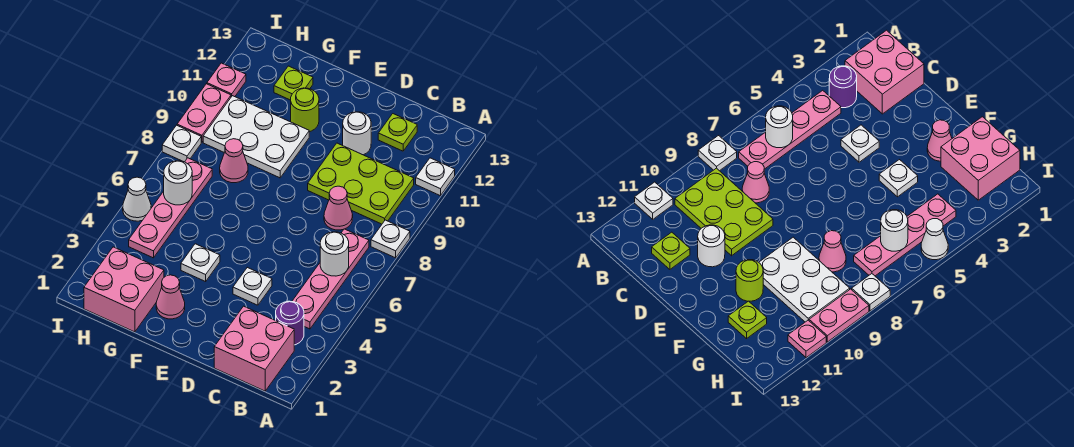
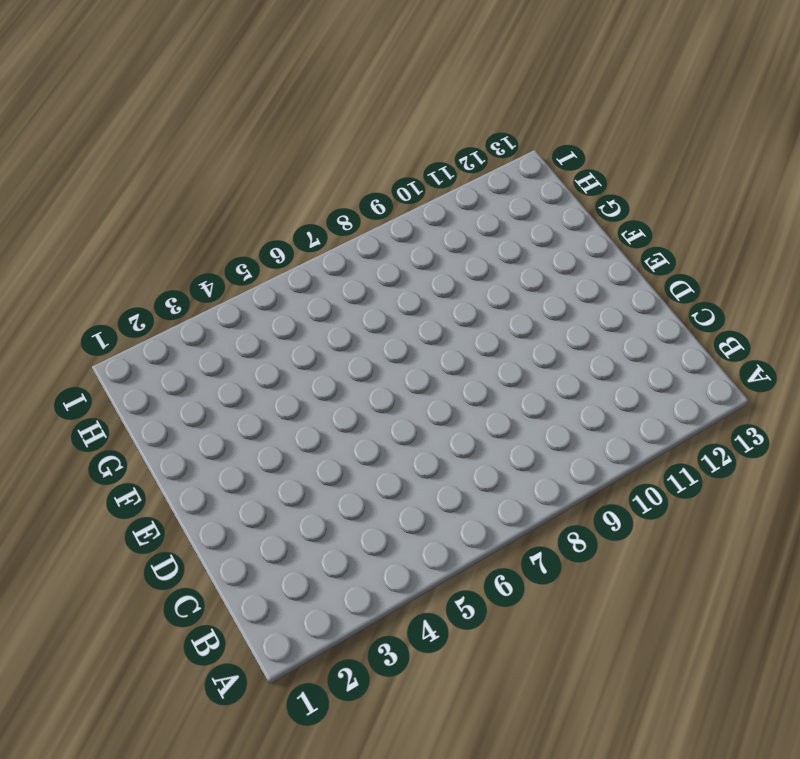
none -> white 1x1 plate [371,220,410,258]
none -> white 1x1 plate [416,158,455,196]
none -> pink 2x2 brick [214,306,294,391]

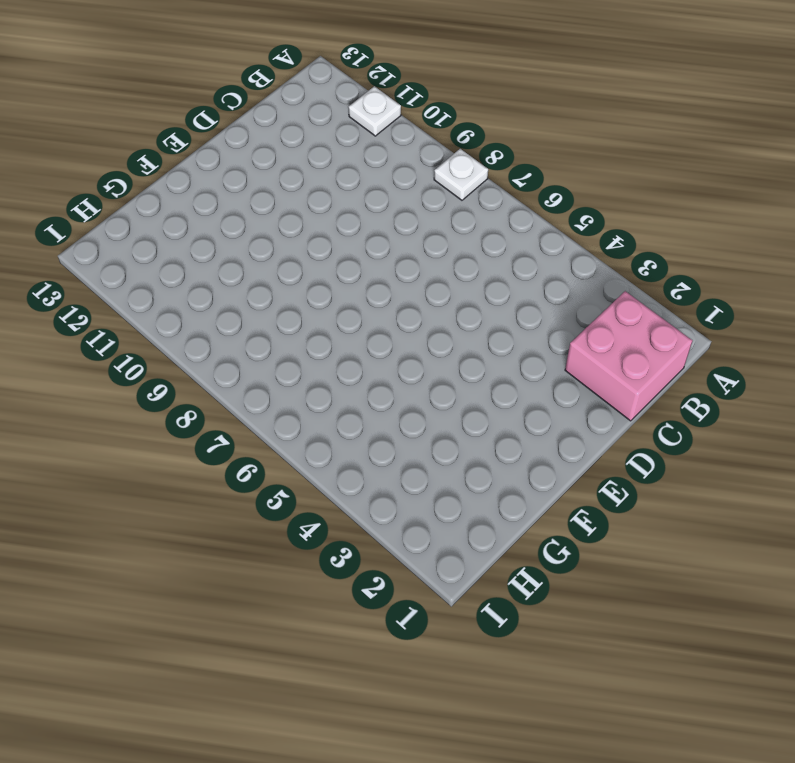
none -> purple 1x1 round brick [276,301,304,345]
none -> pink 1x4 plate [292,229,369,329]
none -> lime 2x3 plate [308,143,414,224]

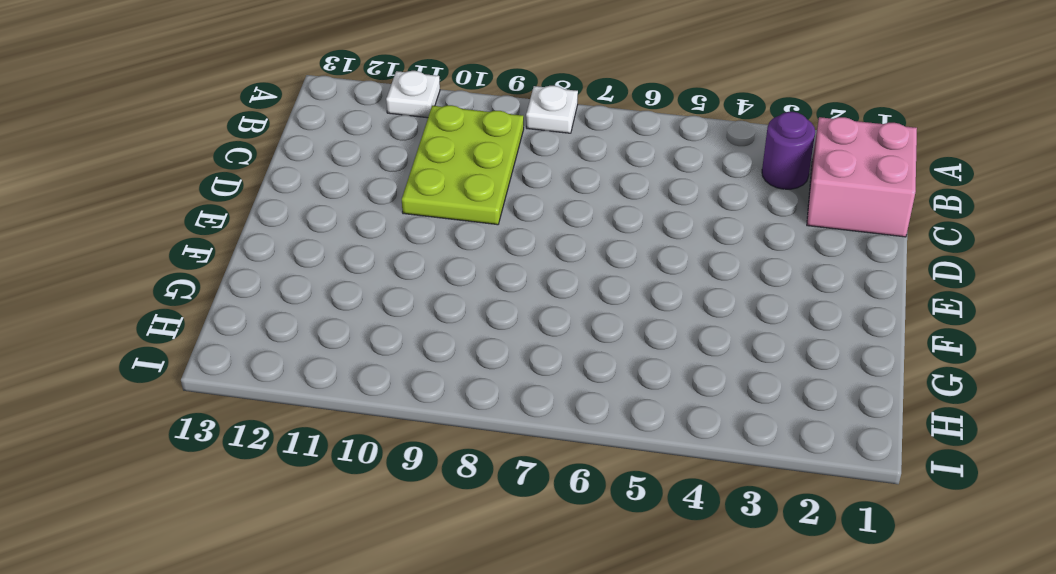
none -> pink 1x4 plate [292,229,369,329]
none -> pink 1x1 cone [324,186,353,230]
none -> lime 1x1 plate [378,114,417,151]

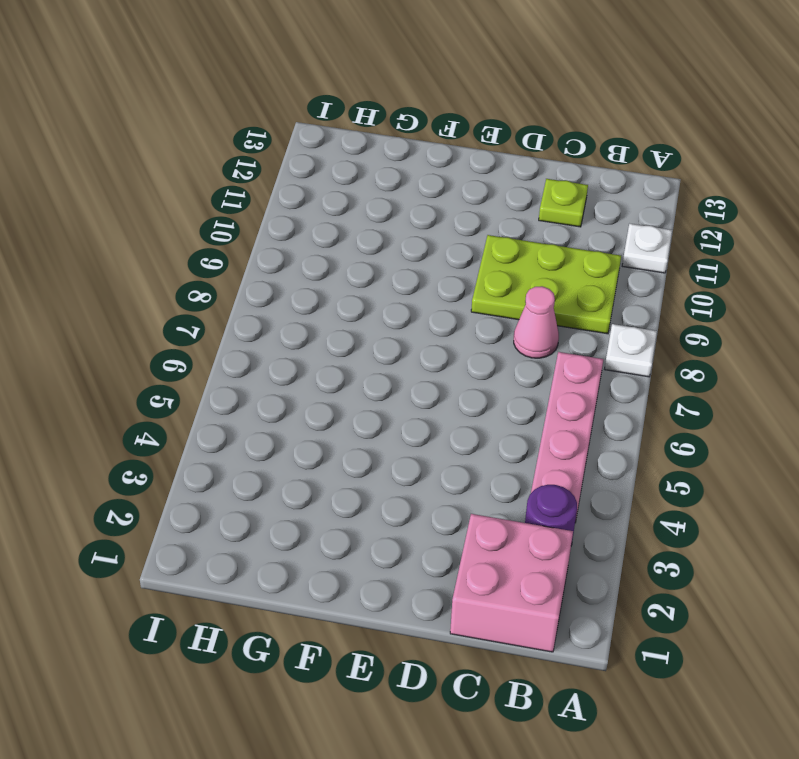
none -> white 1x1 plate [233,267,272,305]
none -> white 1x1 round brick [343,112,371,155]
none -> pink 1x1 cone [156,275,185,319]

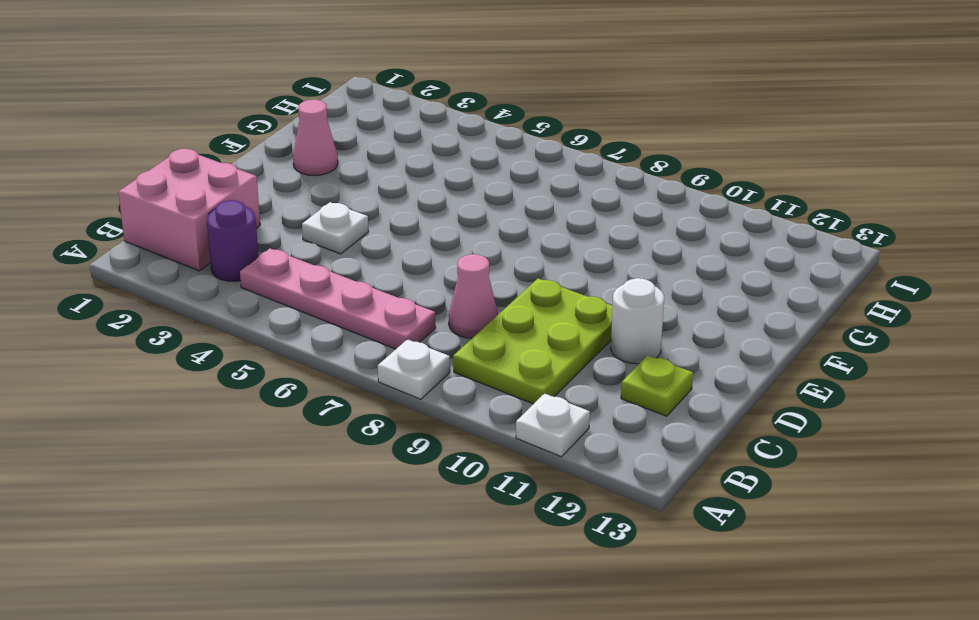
none -> white 1x1 plate [181,244,220,282]
none -> white 2x3 plate [203,96,309,178]
none -> lime 1x1 round brick [291,88,319,132]

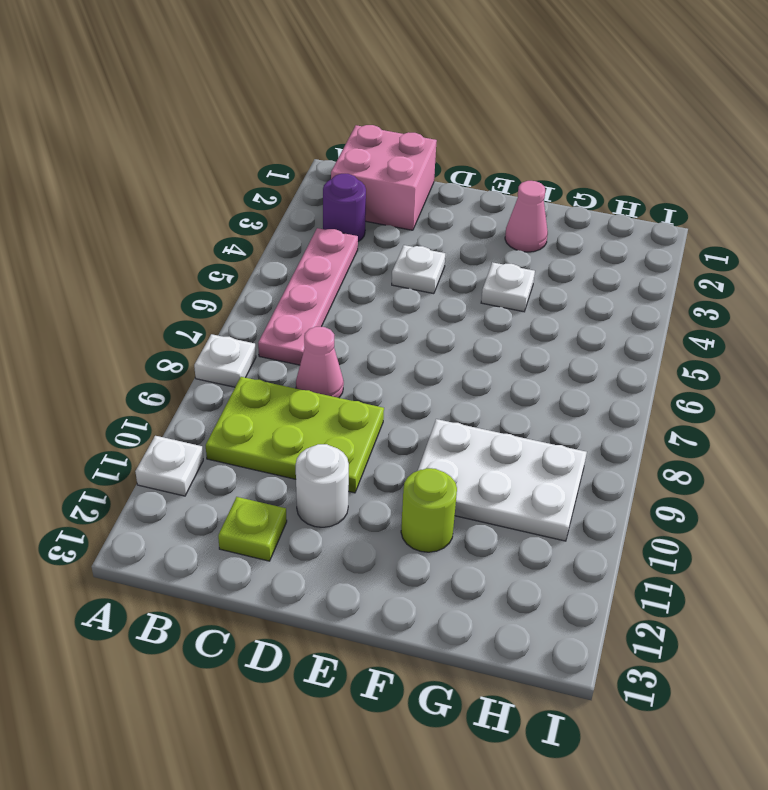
none -> pink 2x2 brick [84,247,164,332]
none -> pink 1x1 cone [220,139,248,183]
none -> lime 1x1 plate [274,66,313,100]

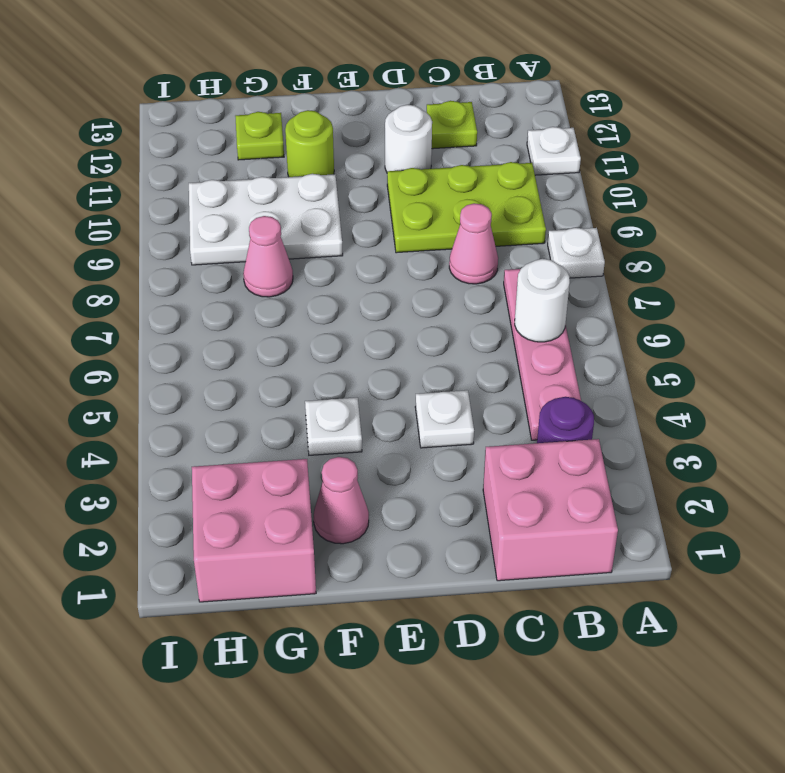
none -> pink 1x4 plate [129,158,212,258]
none -> white 1x1 cone [123,177,151,221]
none -> white 1x1 plate [162,125,201,162]

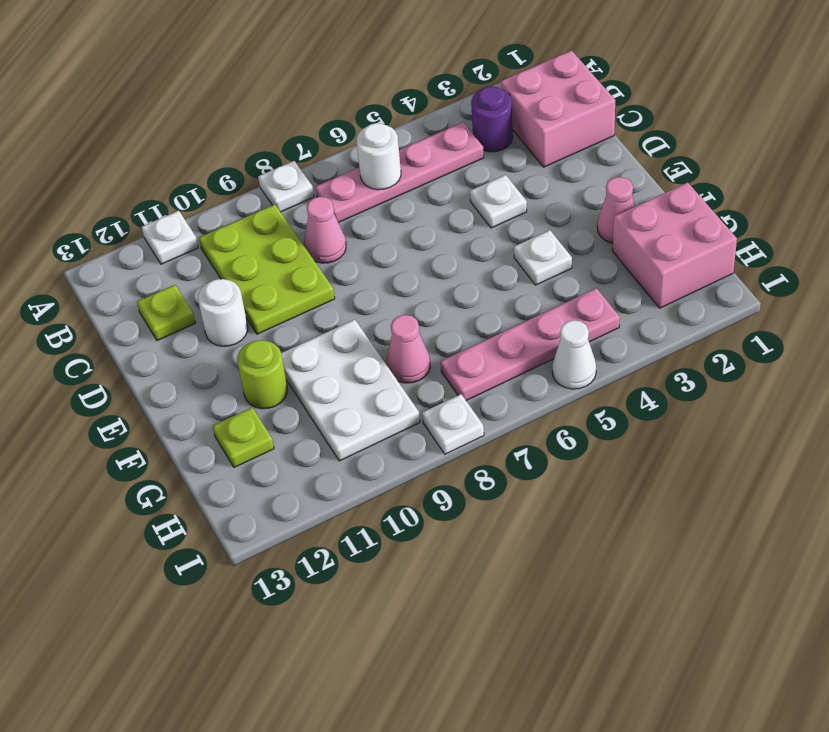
none -> pink 1x2 plate [177,84,231,142]
none -> pink 1x1 plate [207,63,246,97]
none -> white 1x1 round brick [164,161,192,205]

